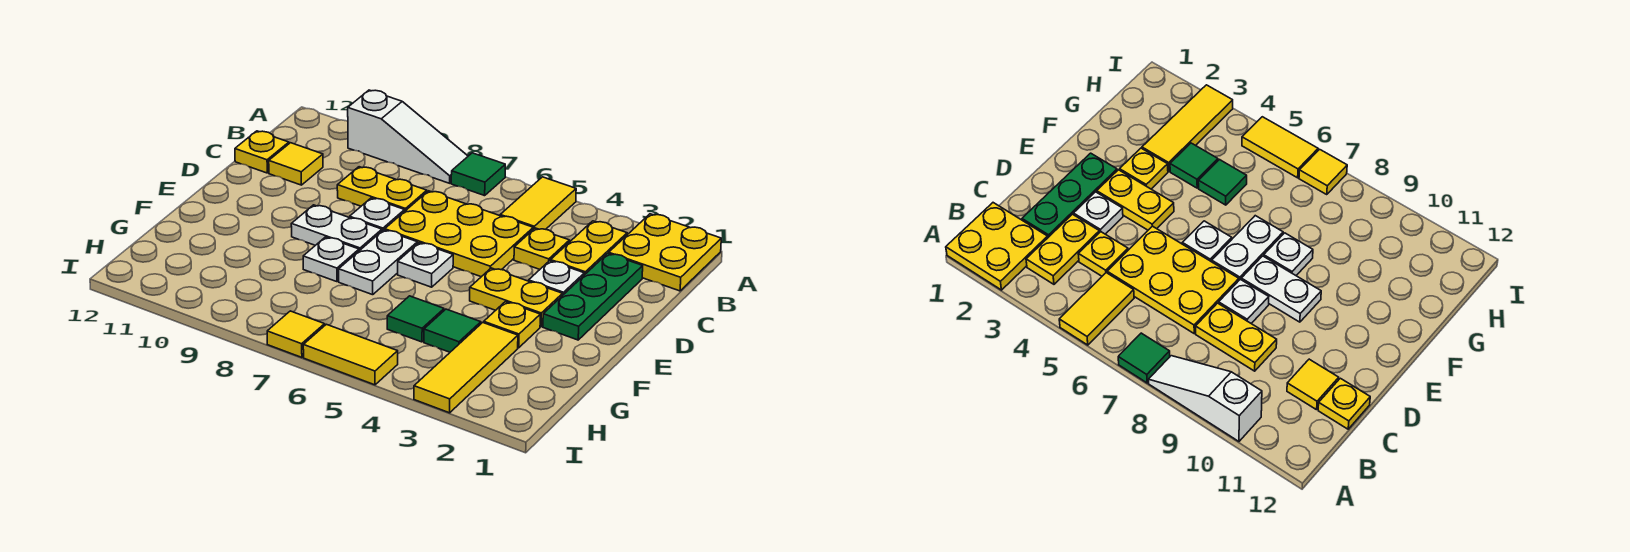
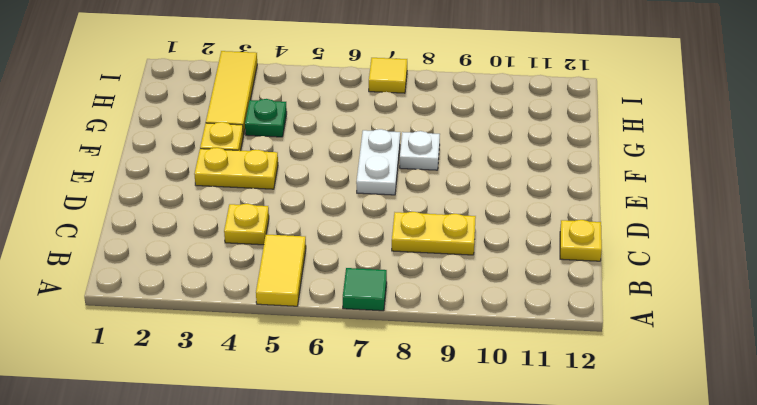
green 1x1 plate [245,99,287,137] -> green 1x1 tile [424,309,481,352]
none -> yellow 2x2 plate [609,214,721,291]
none -> white 1x3 slope [348,90,468,183]
none -> yellow 1x2 plate [551,221,627,275]

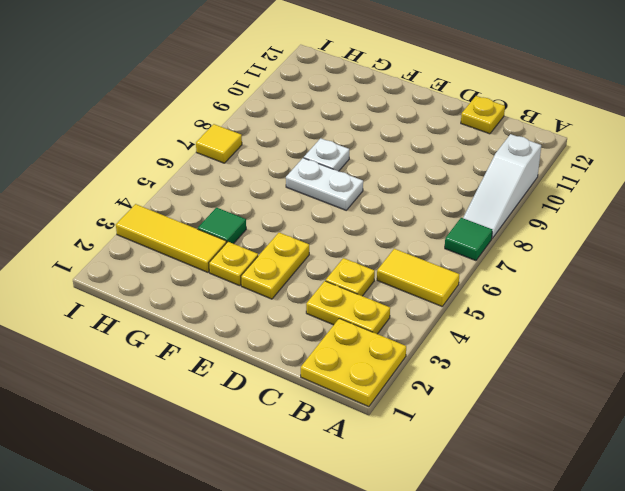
none -> green 1x3 plate [543,253,643,340]
none -> yellow 2x3 plate [385,191,533,277]
none -> yellow 1x2 plate [337,167,427,211]

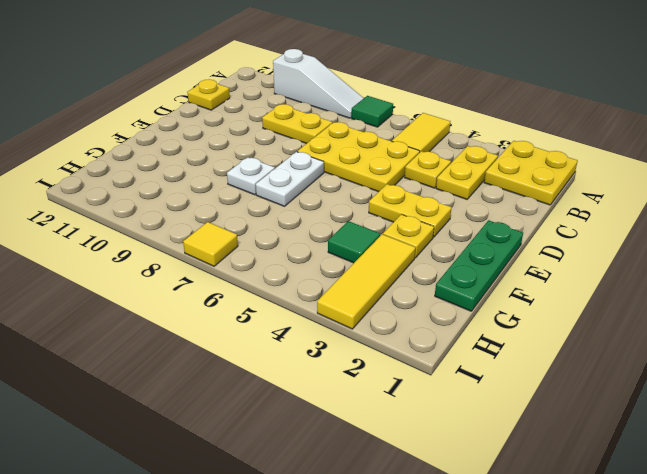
green 1x3 plate [435,220,523,311] -> green 1x3 plate moved to [543,253,643,340]
none -> yellow 1x1 tile [269,143,323,185]
none -> white 1x1 plate [529,261,584,295]
none -> white 1x1 plate [350,198,405,231]

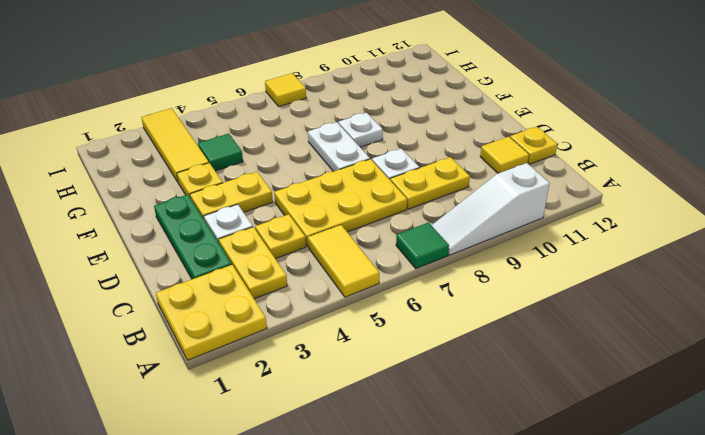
none -> white 1x1 plate [398,243,453,287]
none -> white 1x2 plate [291,205,382,251]
none -> green 1x1 tile [387,296,444,342]

